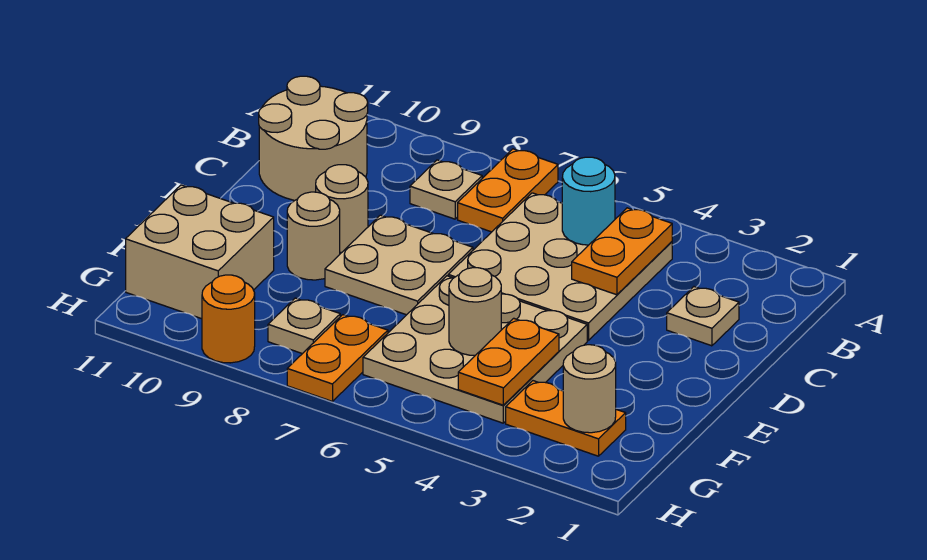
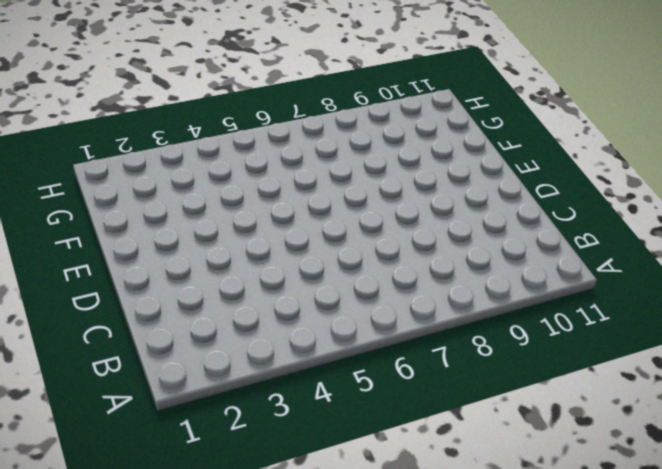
none -> orange 1x2 plate [458,149,558,232]
none -> tan 3x3 plate [448,193,672,340]
none -> tan 1x1 plate [410,160,482,219]

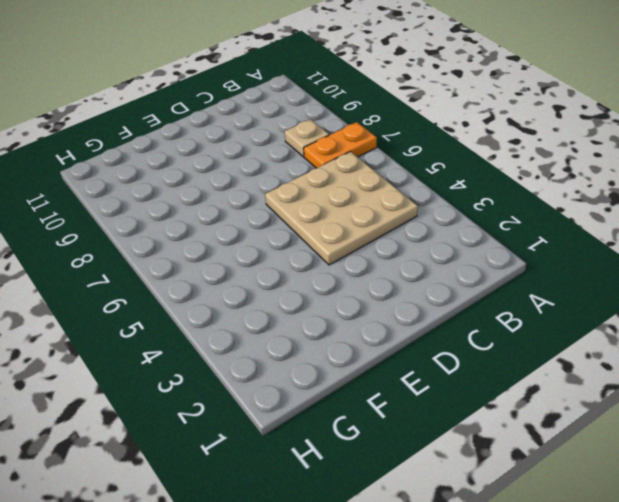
none -> tan 2x2 round brick [259,76,368,200]
none -> tan 1x1 plate [667,287,739,346]
none -> tan 2x2 plate [325,215,473,315]

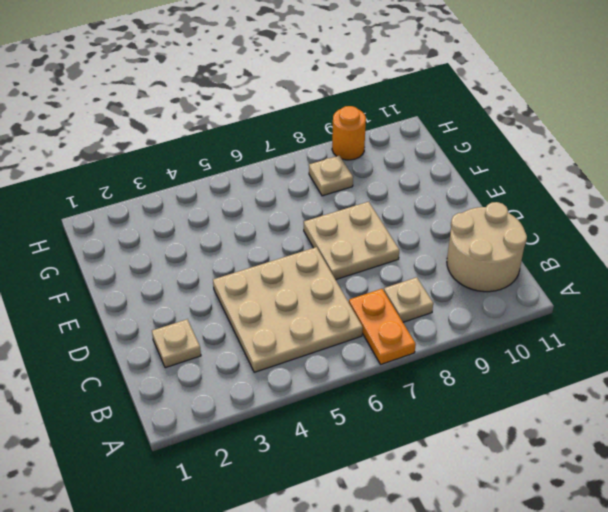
none -> tan 1x1 round brick [316,165,368,252]
none -> tan 3x3 plate [363,276,587,423]
none -> tan 1x1 round brick [287,192,340,280]

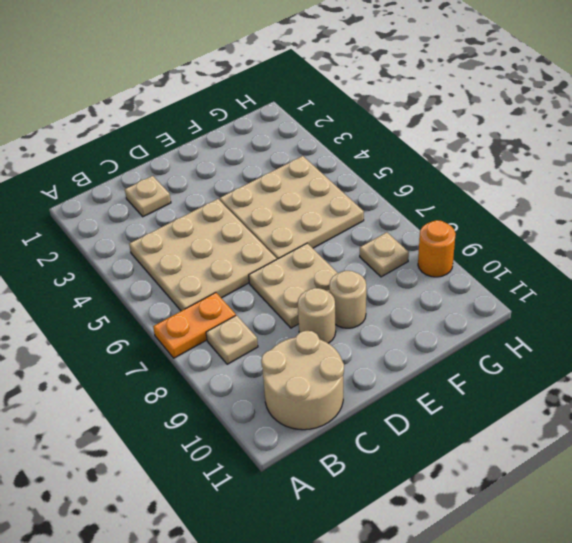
none -> tan 2x2 brick [126,185,274,319]
none -> orange 1x2 plate [506,381,626,456]
none -> orange 1x2 plate [287,315,388,401]

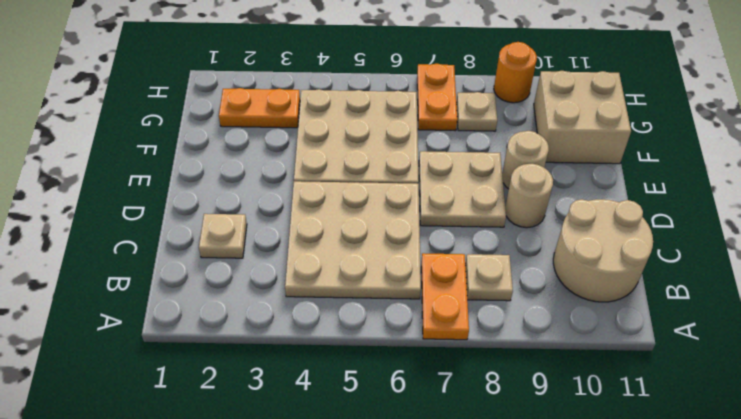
none -> orange 1x2 plate [572,208,672,295]
none -> cyan 1x1 round brick [562,157,615,245]
none -> orange 1x2 plate [458,318,559,405]

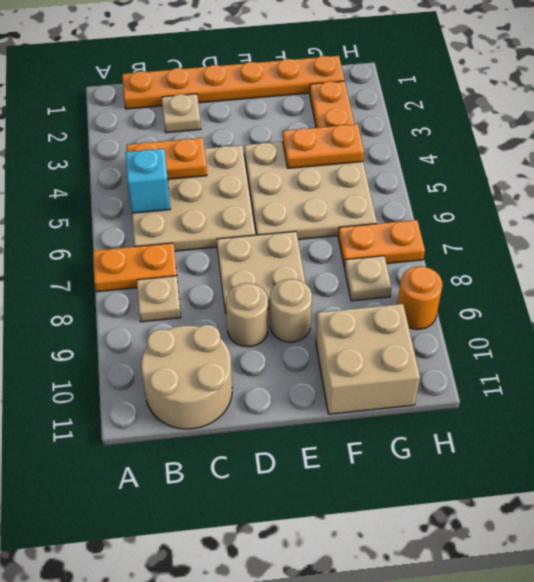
orange 1x6 plate [122,56,345,109] -> none
cyan 1x1 brick [125,149,170,213] -> cyan 1x1 round brick [562,157,615,245]
none -> tan 1x1 round brick [449,268,501,355]
none -> tan 1x1 round brick [563,345,616,433]

